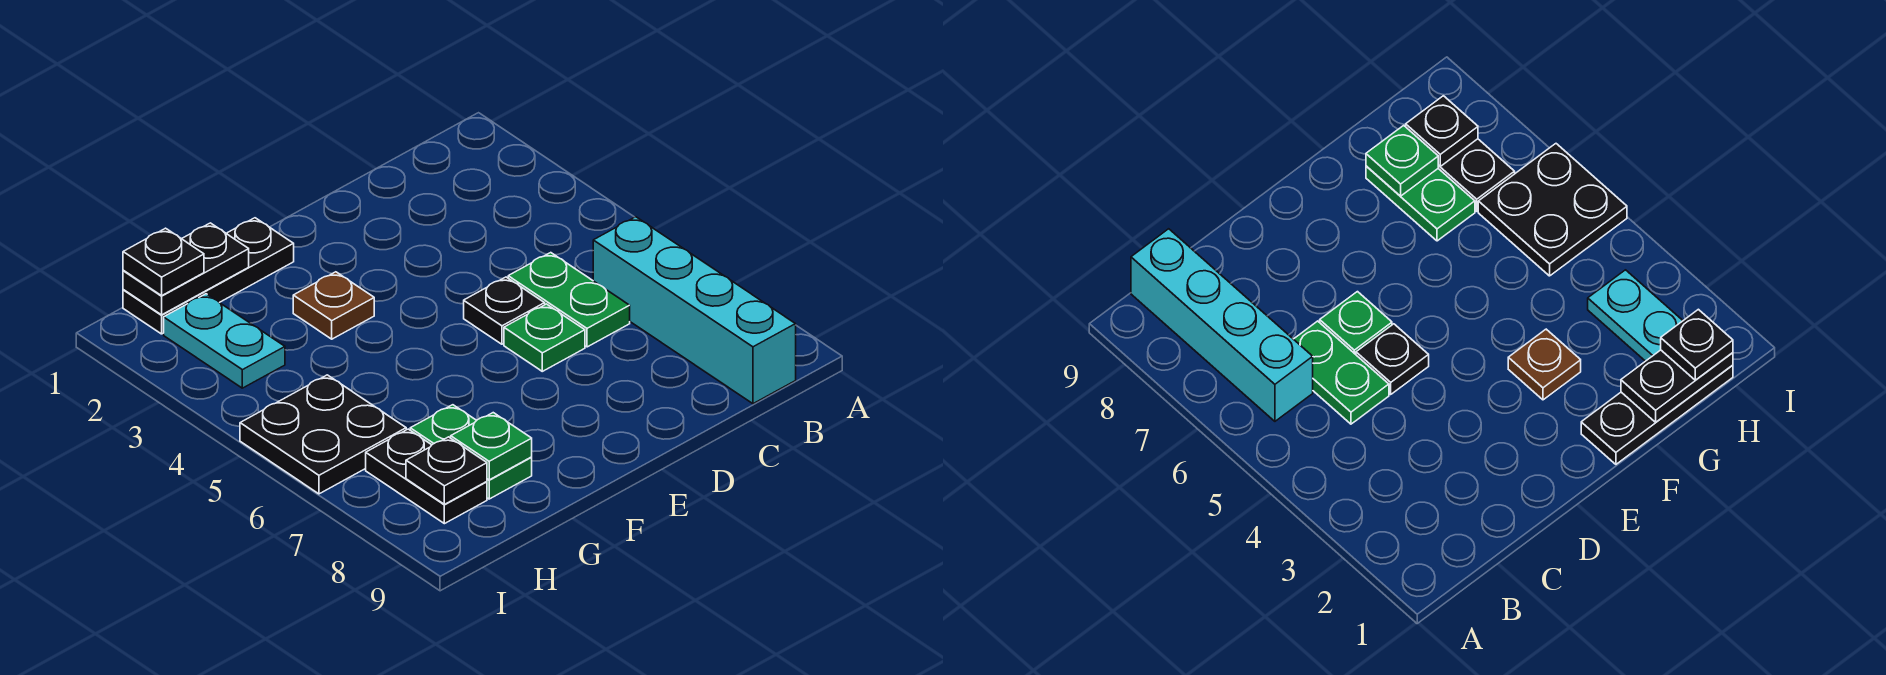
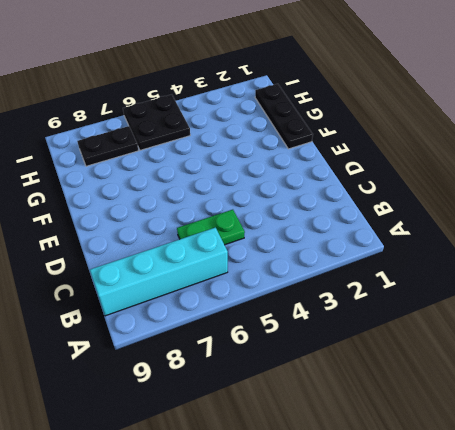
none -> black 1x1 plate [464,277,545,344]
none -> green 1x1 plate [504,304,585,371]
none -> brown 1x1 plate [293,272,374,339]

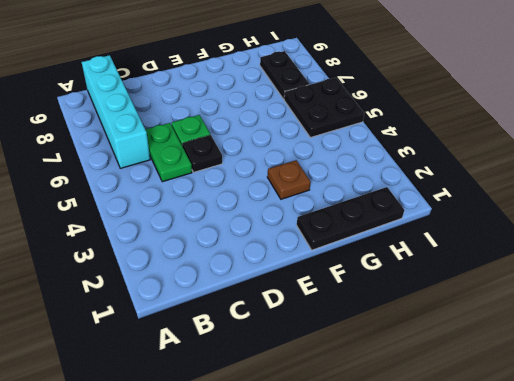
none -> green 1x2 plate [410,405,532,499]
none -> cyan 1x2 plate [164,294,285,388]
none -> black 1x2 plate [123,223,249,315]

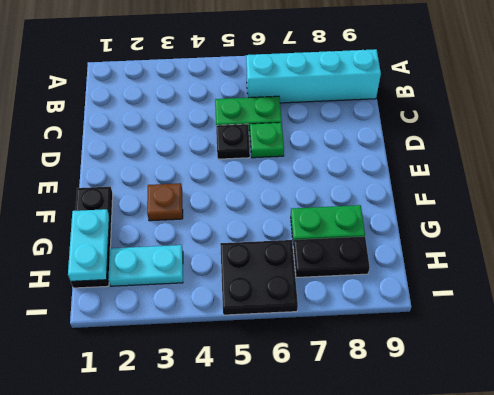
cyan 1x2 plate [68,209,109,281] -> black 1x2 plate [123,223,249,315]
none -> green 1x1 plate [451,413,532,480]
none -> black 1x1 plate [406,437,487,504]
none -> black 1x1 plate [123,228,204,296]

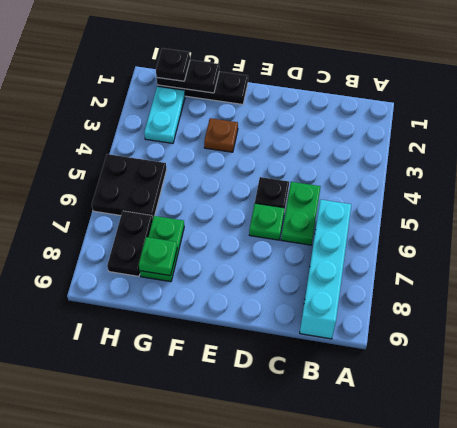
none -> black 1x1 plate [406,437,487,504]

